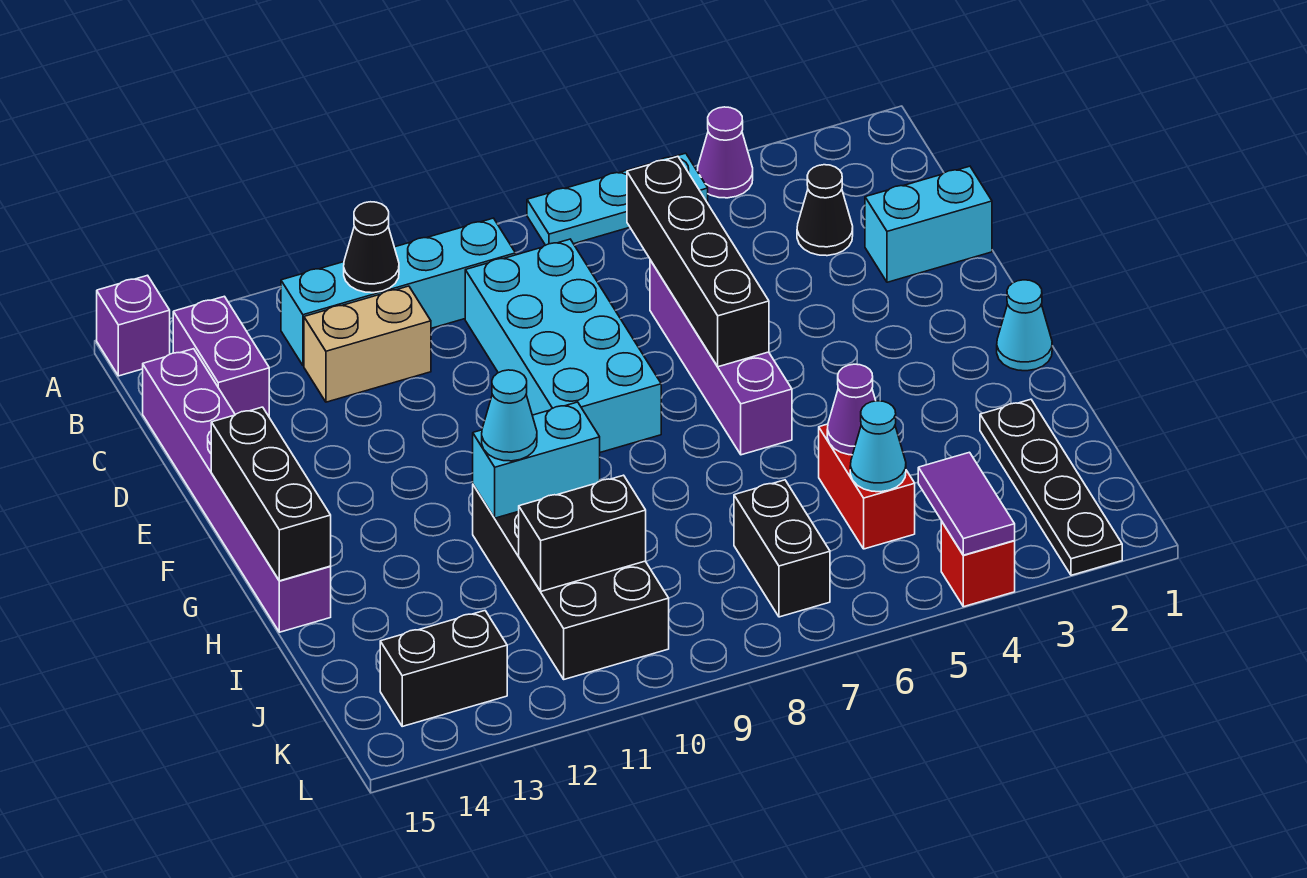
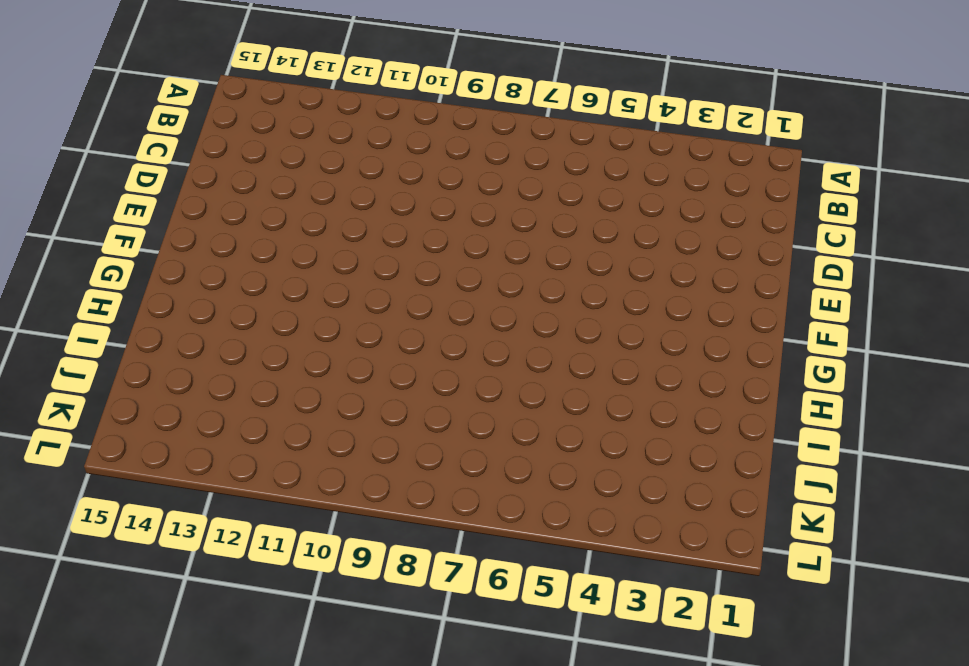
none -> purple 1x1 cone [697,107,753,198]
none -> cyan 1x3 plate [527,153,708,245]
none -> purple 1x1 brick [97,275,170,376]

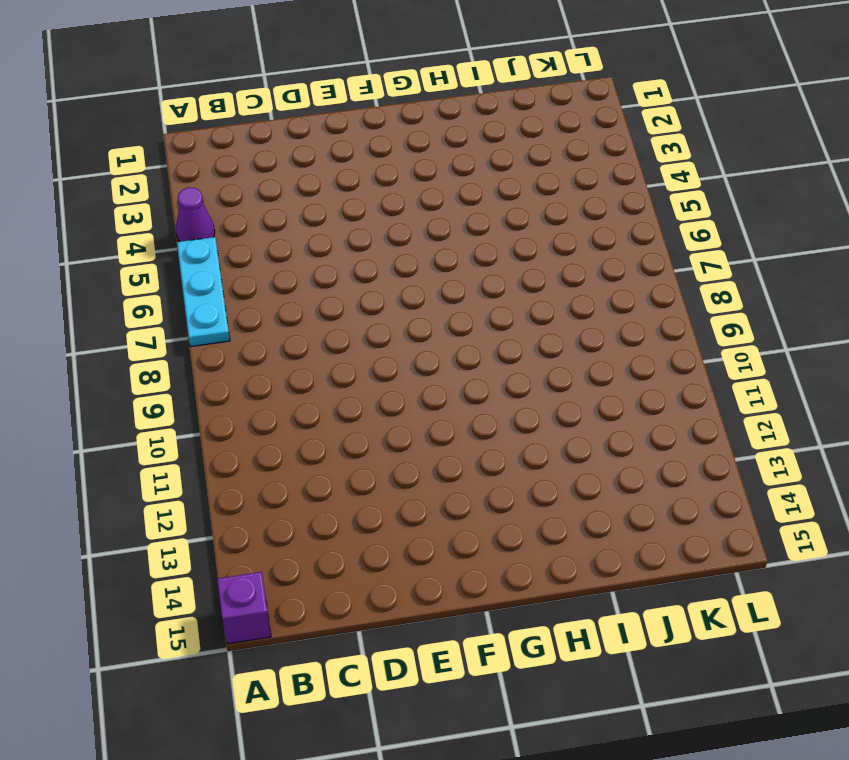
none -> cyan 1x4 brick [281,218,516,366]
none -> purple 1x2 brick [173,296,269,416]
none -> black 1x1 cone [797,165,853,256]

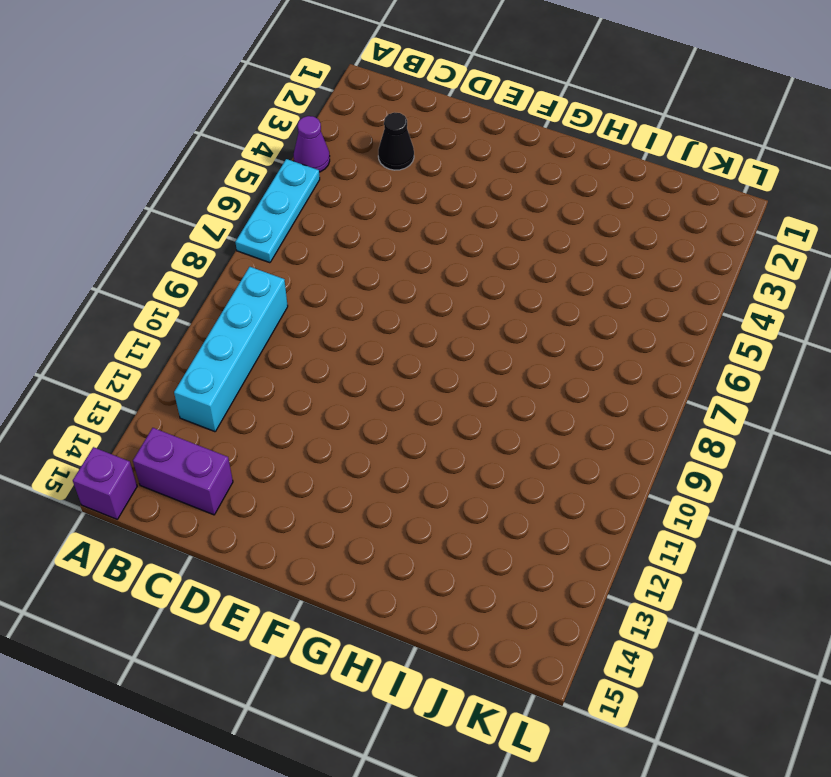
none -> cyan 2x4 brick [465,239,661,452]
none -> tan 1x2 brick [304,286,431,402]
none -> purple 1x6 brick [143,349,331,632]

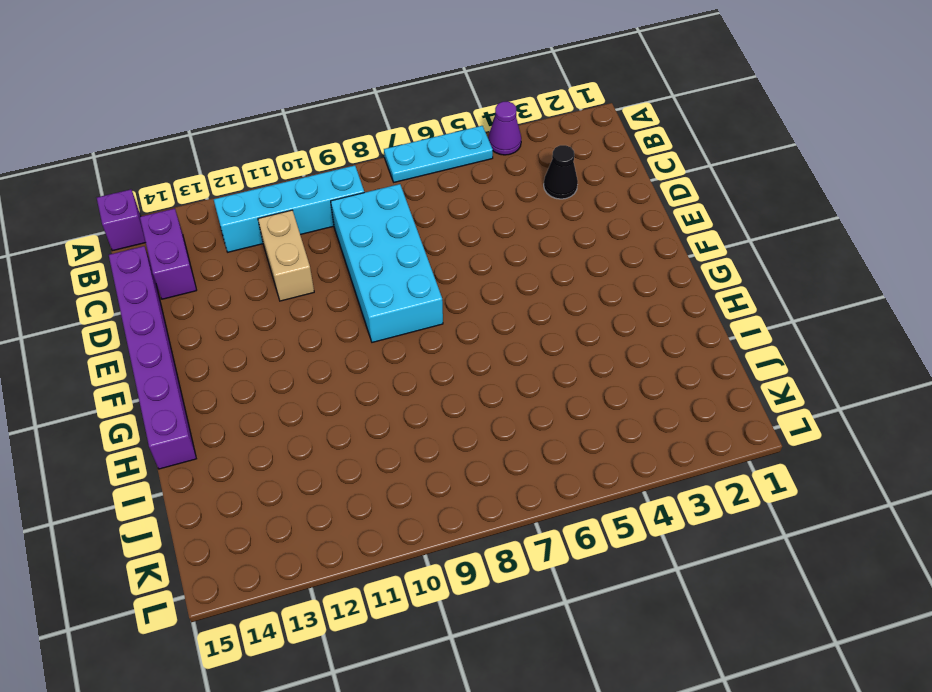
tan 1x2 brick [258,210,314,301] -> tan 1x2 brick turned to [304,286,431,402]
none -> cyan 1x2 brick [865,166,992,282]
none -> purple 1x4 brick [650,260,792,455]
none -> cyan 1x1 cone [997,280,1052,371]

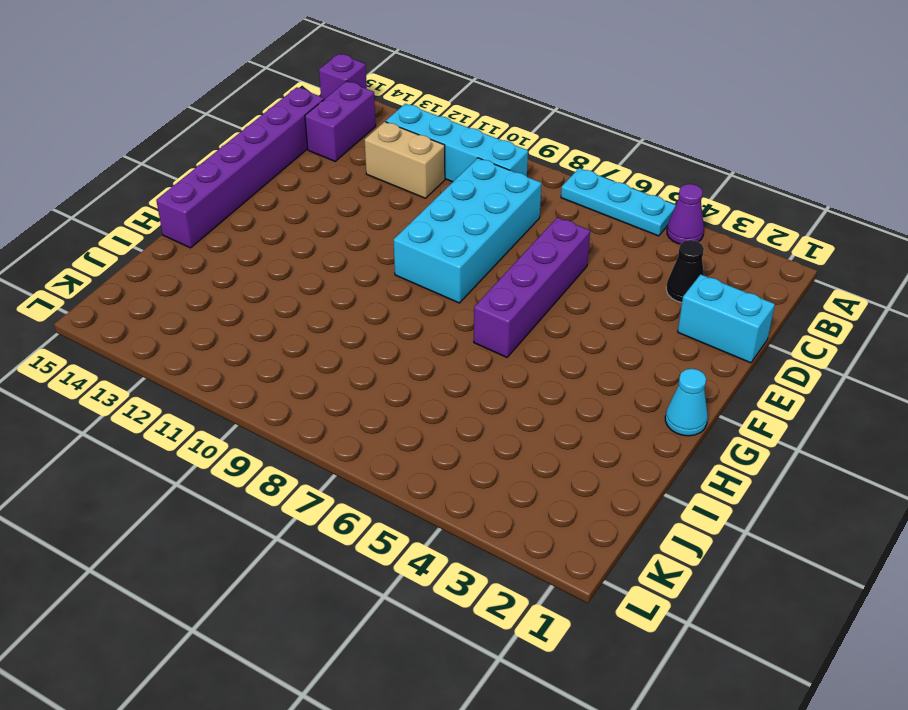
none -> black 2x4 brick [473,485,669,679]
none -> black 1x4 plate [980,399,1122,575]
none -> red 1x2 brick [819,424,915,549]

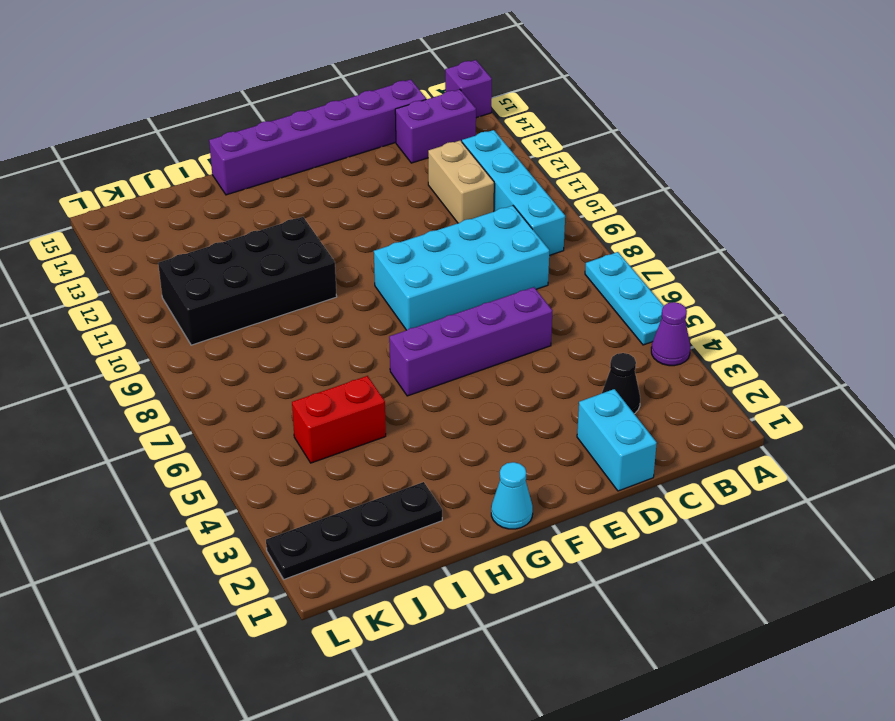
none -> black 1x2 brick [734,480,830,617]
none -> black 1x2 brick [380,611,507,726]
none -> red 1x1 brick [941,521,1015,607]

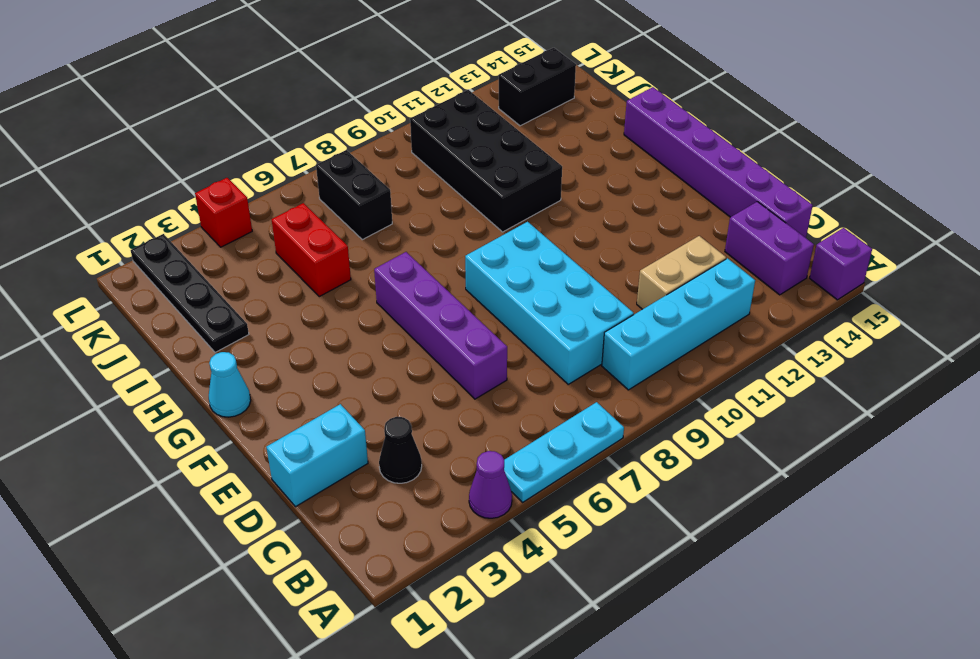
none -> black 1x1 cone [344,202,399,293]
none -> black 1x4 brick [627,156,769,367]
none -> black 1x3 brick [211,407,331,581]

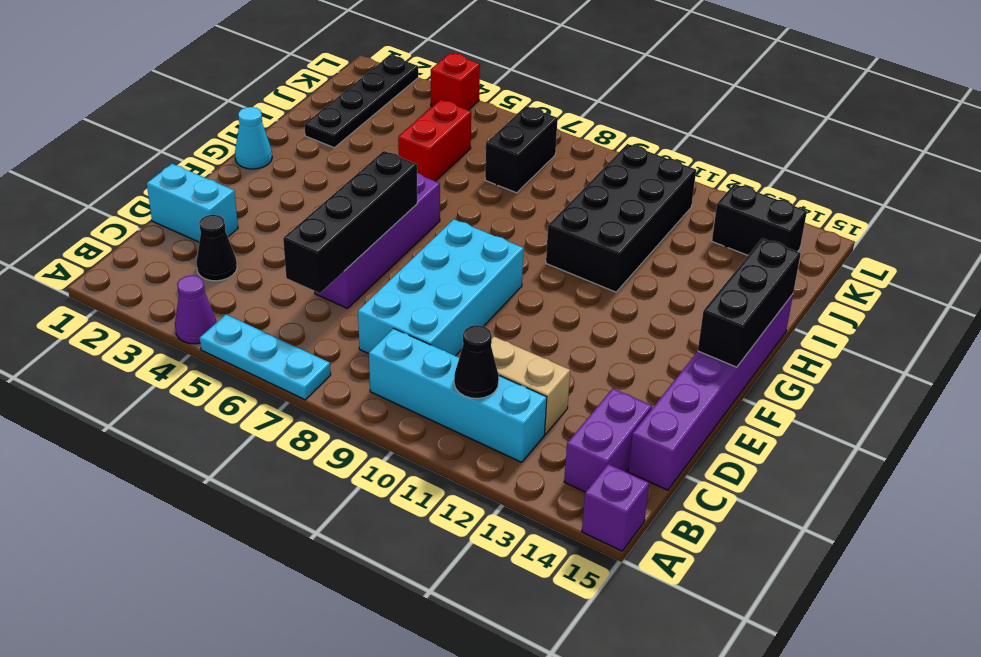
none -> cyan 1x2 brick [473,402,600,518]
none -> purple 1x1 cone [827,364,876,455]
none -> cyan 1x1 cone [850,401,906,492]

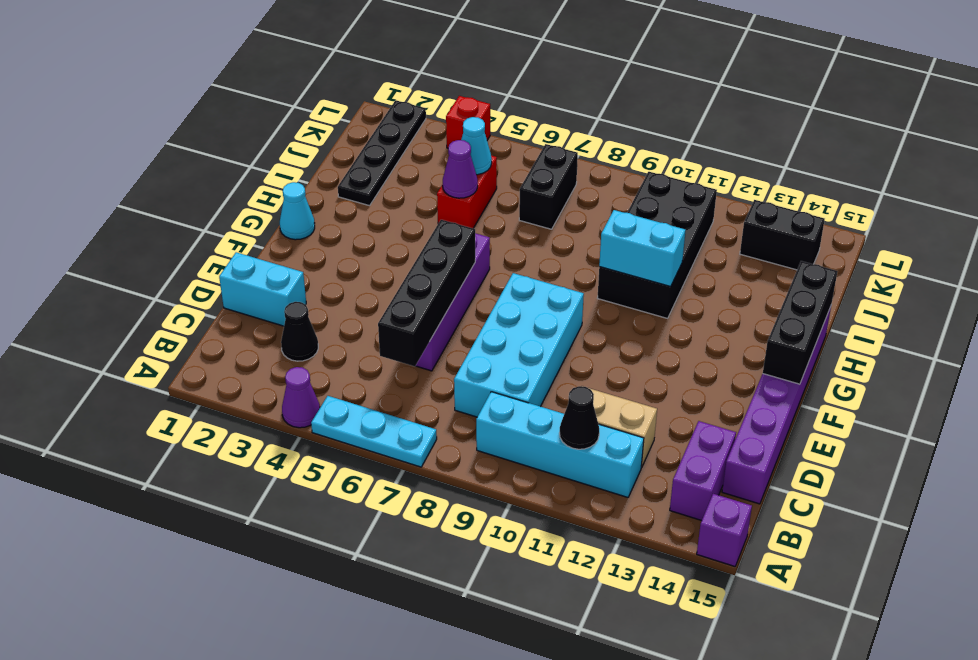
none -> black 1x2 brick [519,475,646,591]
none -> purple 1x2 tile [918,452,1015,555]
none -> cyan 1x1 cone [482,370,537,461]

